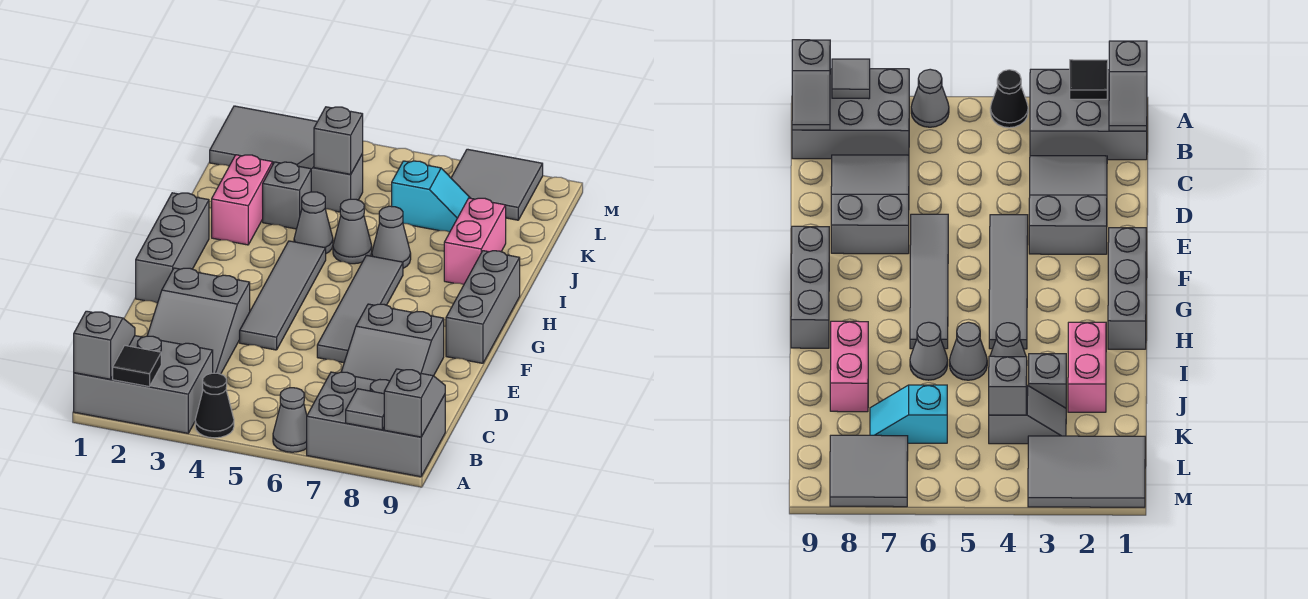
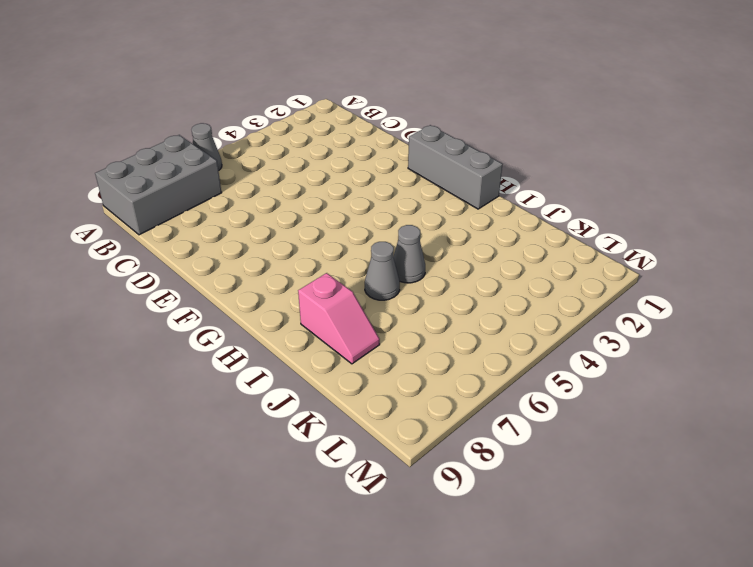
pink 1x2 slope [298,273,380,364] -> pink 1x2 brick [444,198,506,285]
none -> grey 2x3 brick [74,336,213,433]
none -> black 1x1 cone [195,373,234,438]
none -> grey 2x3 slope [147,268,250,374]

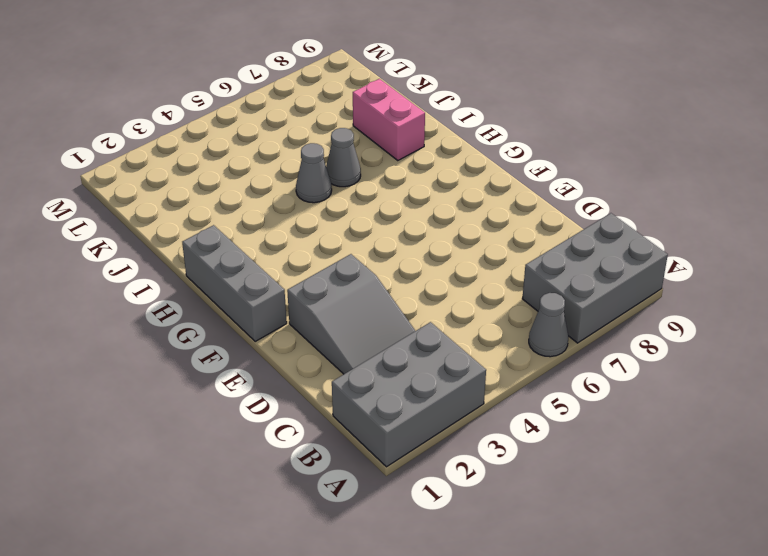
none -> black 1x1 cone [195,373,234,438]
none -> grey 2x3 slope [341,304,444,381]
none -> grey 1x4 tile [240,241,326,350]

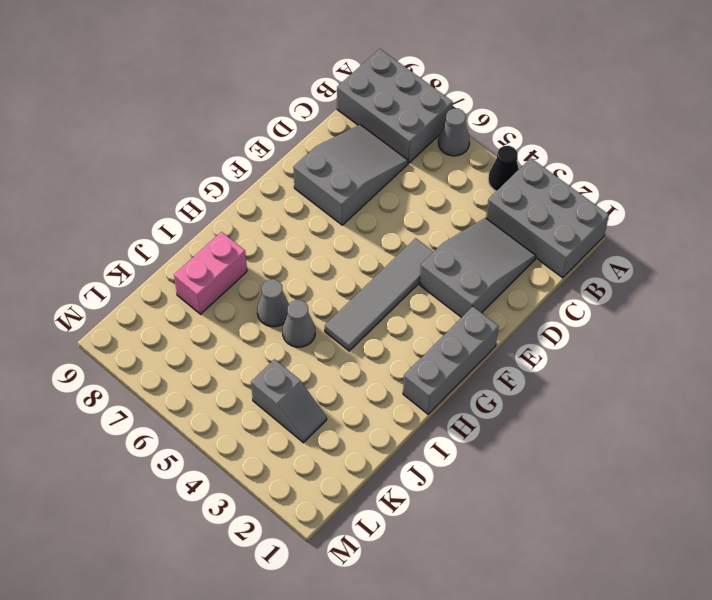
none -> grey 1x4 tile [317,255,403,363]
none -> grey 1x3 brick [446,251,520,363]
none -> pink 1x2 brick [212,155,273,245]

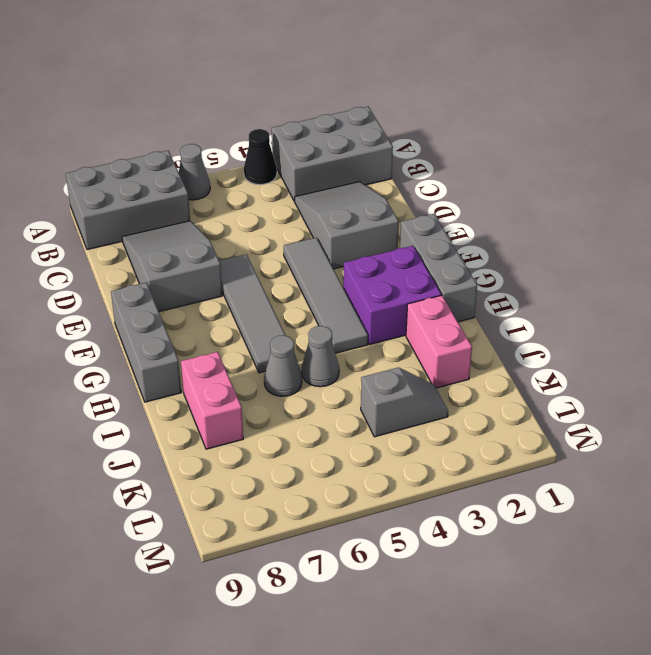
purple 2x2 brick [343,246,441,345] -> none
none -> grey 1x1 cone [294,192,333,254]
none -> grey 1x1 brick [263,162,311,229]
none -> cyan 1x2 slope [392,161,470,232]

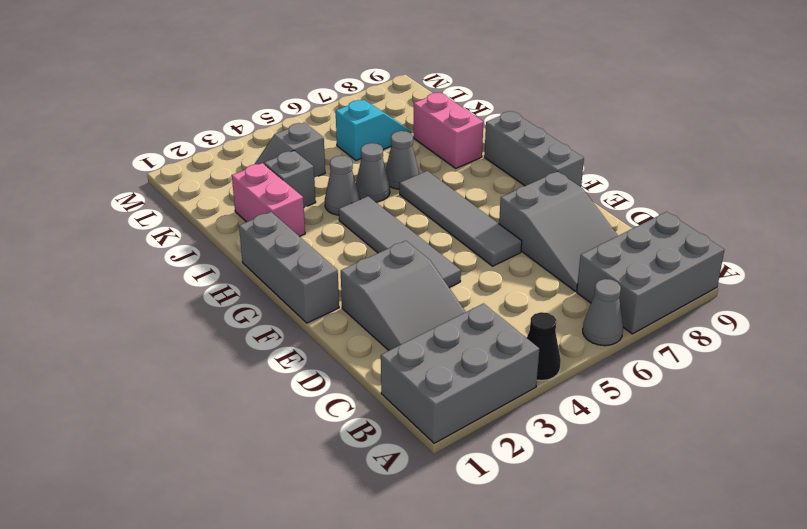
none -> grey 2x3 tile [210,106,317,166]
none -> grey 2x2 tile [451,149,543,220]
none -> grey 1x2 slope [74,311,135,379]

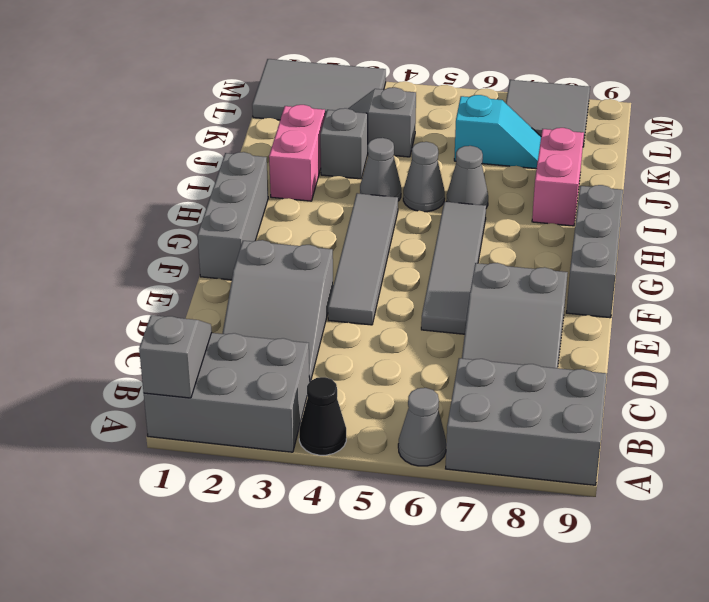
none -> black 1x1 tile [113,345,161,387]
none -> grey 1x1 tile [346,389,384,430]
none -> grey 1x2 slope [384,369,445,437]

